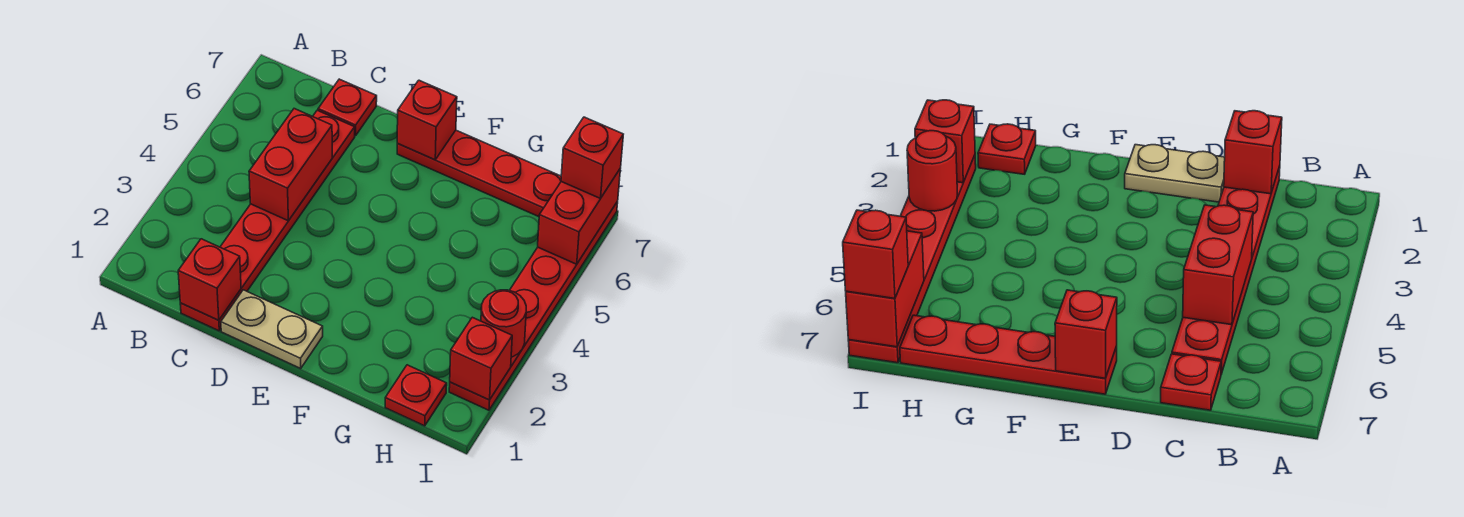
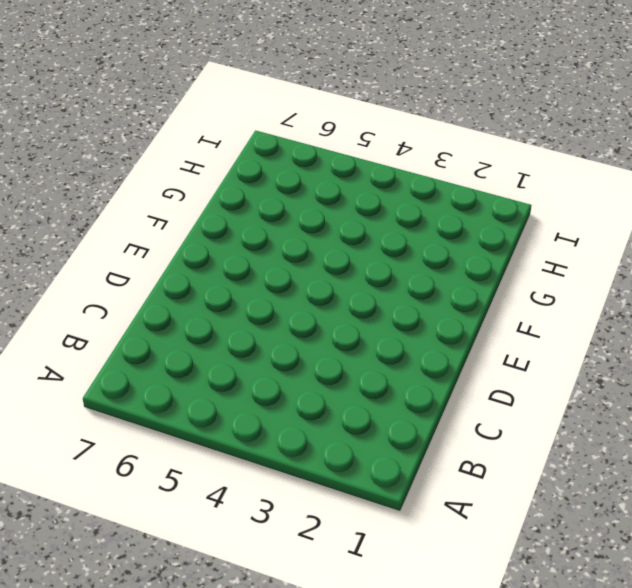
none -> red 1x6 plate [180,110,355,331]
none -> red 1x1 plate [318,79,377,136]
none -> tan 1x2 plate [221,290,323,368]

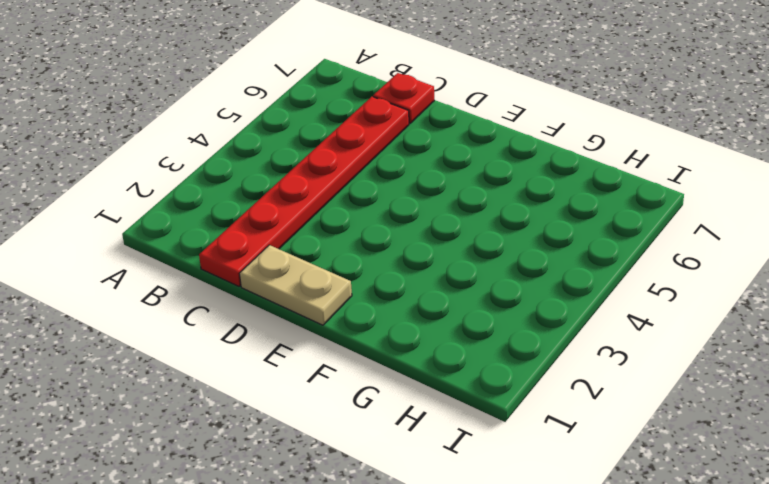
none -> red 1x4 plate [397,130,561,217]
none -> red 1x1 plate [385,365,447,426]
none -> red 1x6 plate [449,201,618,410]

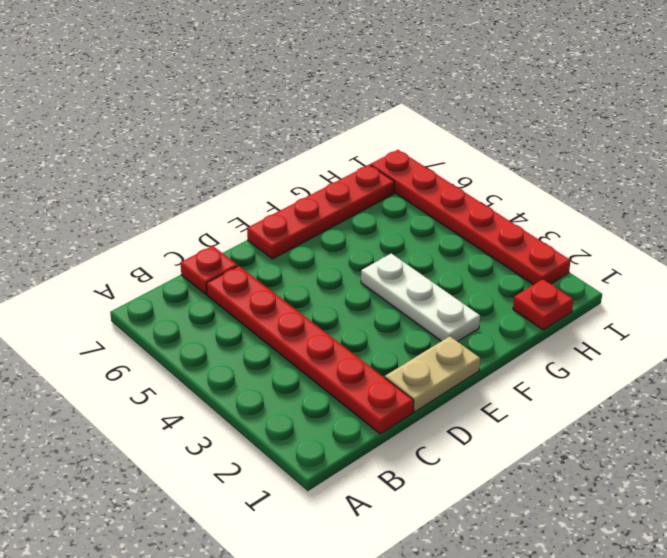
white 1x3 plate [361,253,480,342] -> none
none -> red 1x1 brick [178,239,241,320]
none -> red 1x2 brick [249,109,332,221]
none -> red 1x1 brick [397,80,457,160]

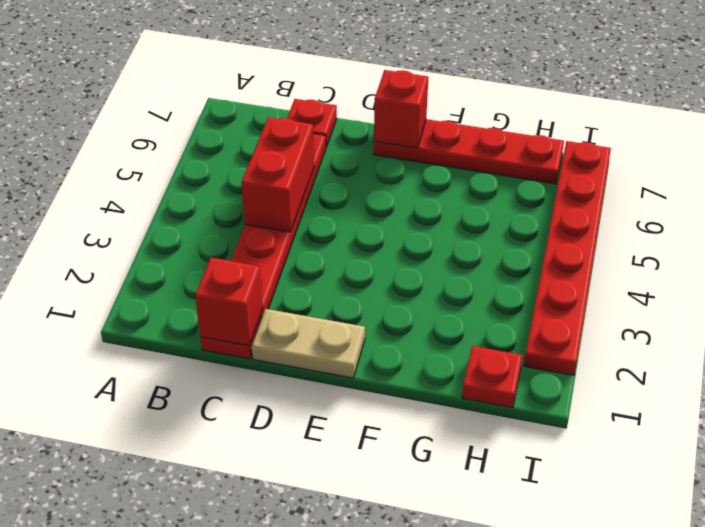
none -> red 1x1 brick [450,317,512,400]
none -> red 1x1 round brick [481,290,526,357]
none -> red 1x2 brick [538,168,621,264]

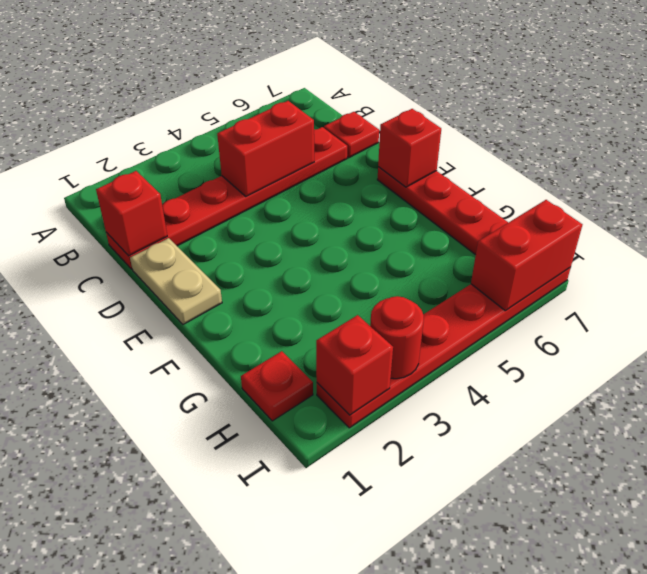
none -> red 1x1 brick [561,117,623,199]

